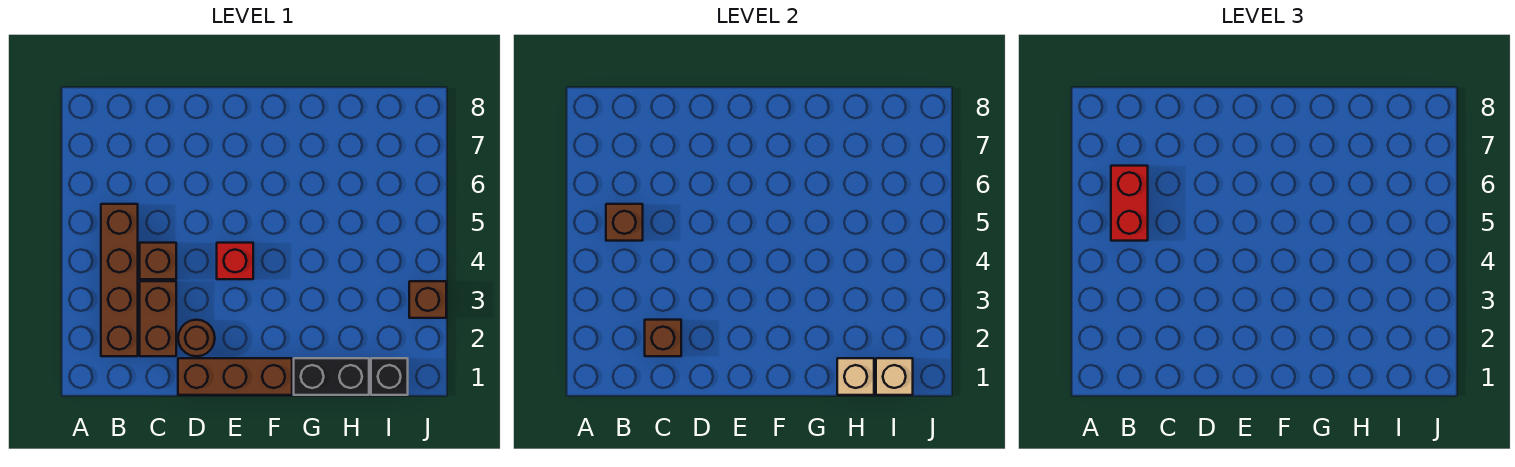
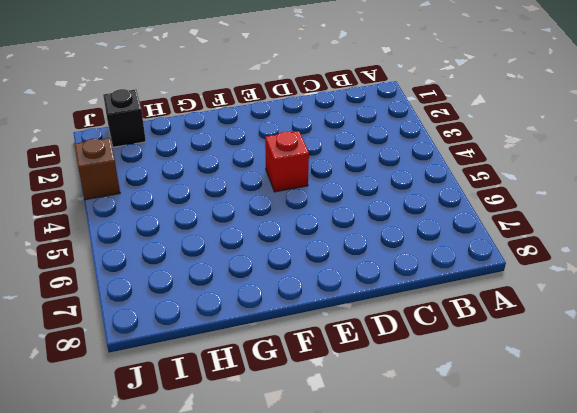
none -> brown 1x4 brick [101,204,138,356]
none -> brown 1x2 brick [140,281,176,356]
none -> brown 1x1 brick [140,243,176,279]

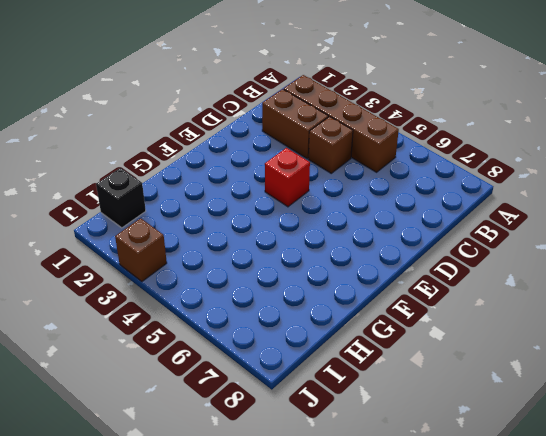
none -> brown 1x3 brick [178,358,292,395]
none -> brown 1x1 round brick [178,320,215,356]
none -> black 1x2 brick [294,358,369,395]

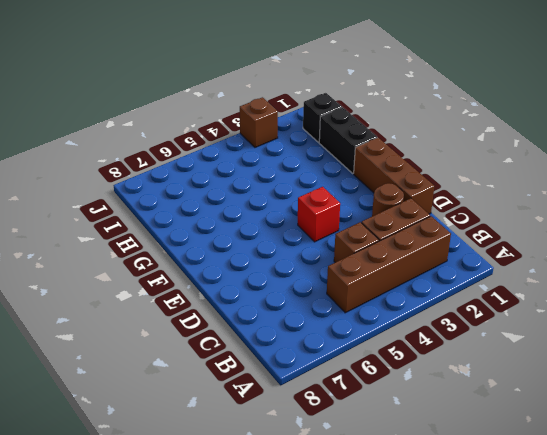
none -> brown 1x1 brick [606,204,643,241]
none -> brown 1x1 brick [645,320,681,356]
none -> tan 1x1 brick [837,358,874,395]

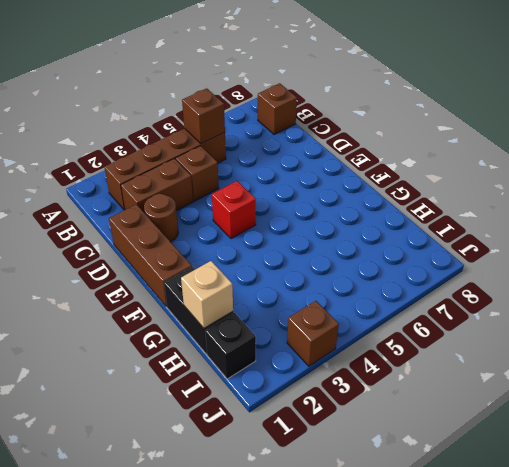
brown 1x1 brick [258,83,297,134] -> brown 1x1 brick moved to [645,320,681,356]
none -> tan 1x1 brick [876,358,913,395]
none -> red 1x2 brick [1111,166,1148,241]

